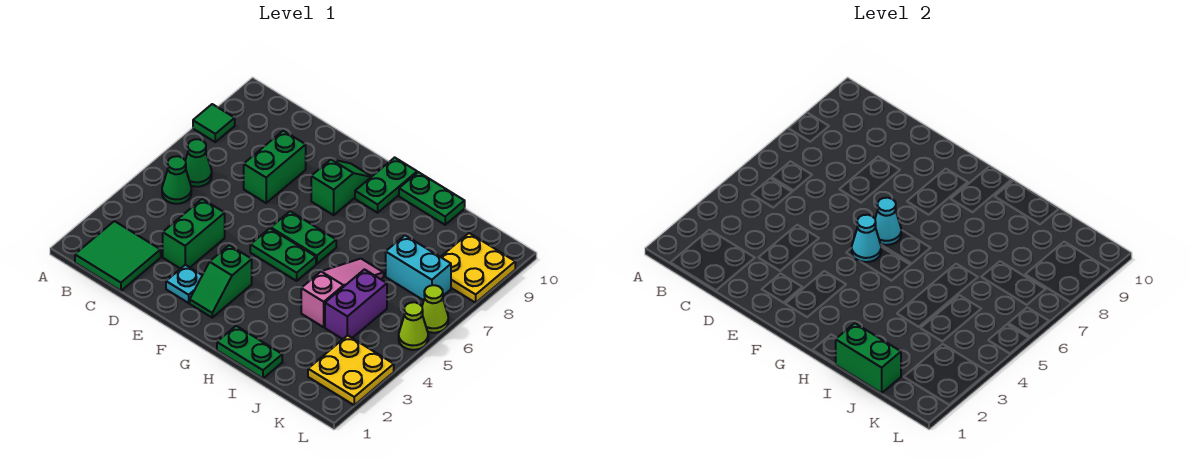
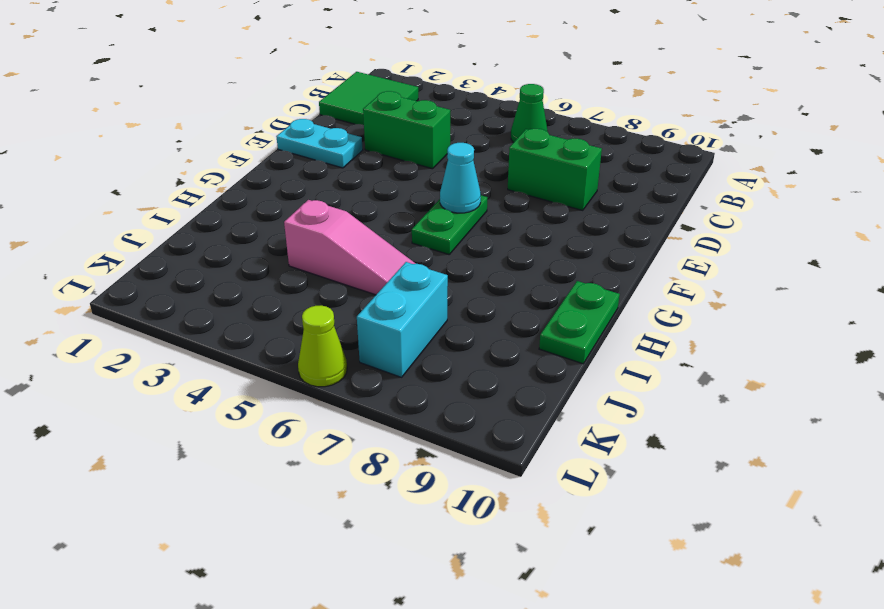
cyan 1x2 plate [276,119,363,168] -> cyan 1x1 plate [166,265,202,303]
none -> green 1x1 tile [193,104,235,142]
none -> green 1x1 cone [162,156,191,204]
none -> green 1x2 slope [190,245,252,317]

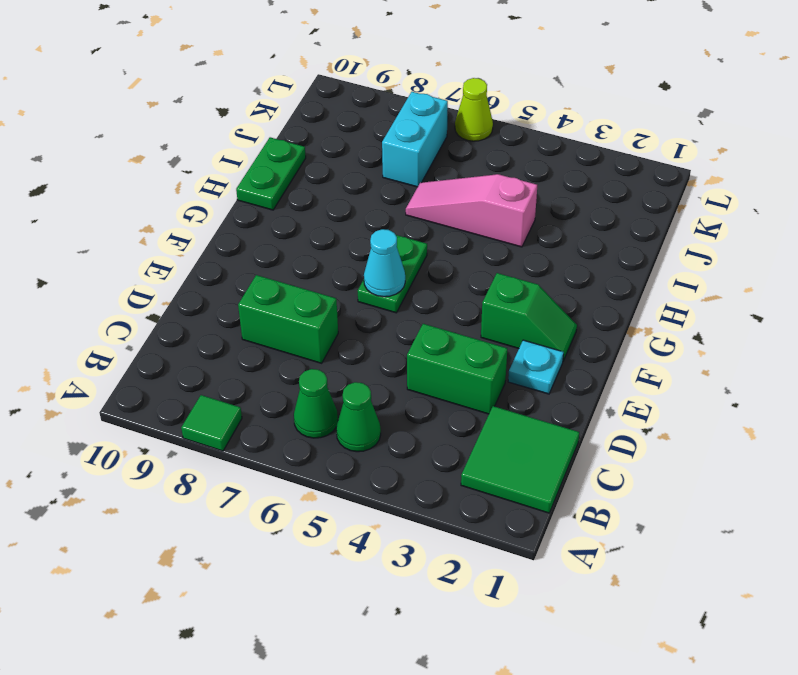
none -> green 1x2 plate [250,228,316,281]
none -> green 1x2 slope [311,159,372,215]
none -> green 1x2 plate [355,157,417,213]

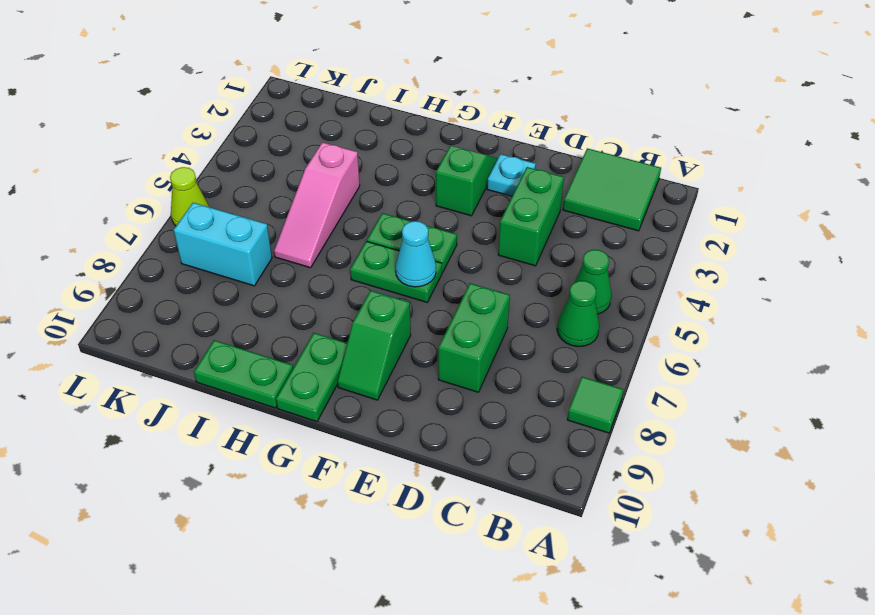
none -> green 1x2 plate [217,326,282,378]
none -> purple 1x2 brick [325,270,387,339]
none -> yellow 2x2 plate [308,335,394,405]

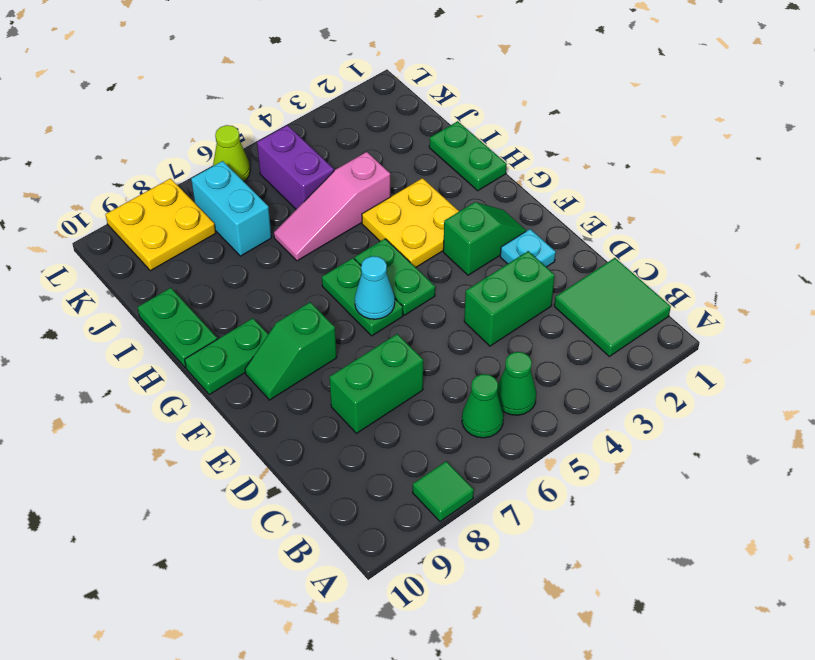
yellow 2x2 plate [362,178,459,267] -> yellow 2x2 plate moved to [308,335,394,405]
purple 1x2 brick [257,125,334,209] -> purple 1x2 brick turned to [325,270,387,339]
none -> lime 1x1 cone [399,302,428,350]
none -> cyan 1x1 cone [852,215,881,262]
none -> green 1x2 brick [836,323,901,393]

